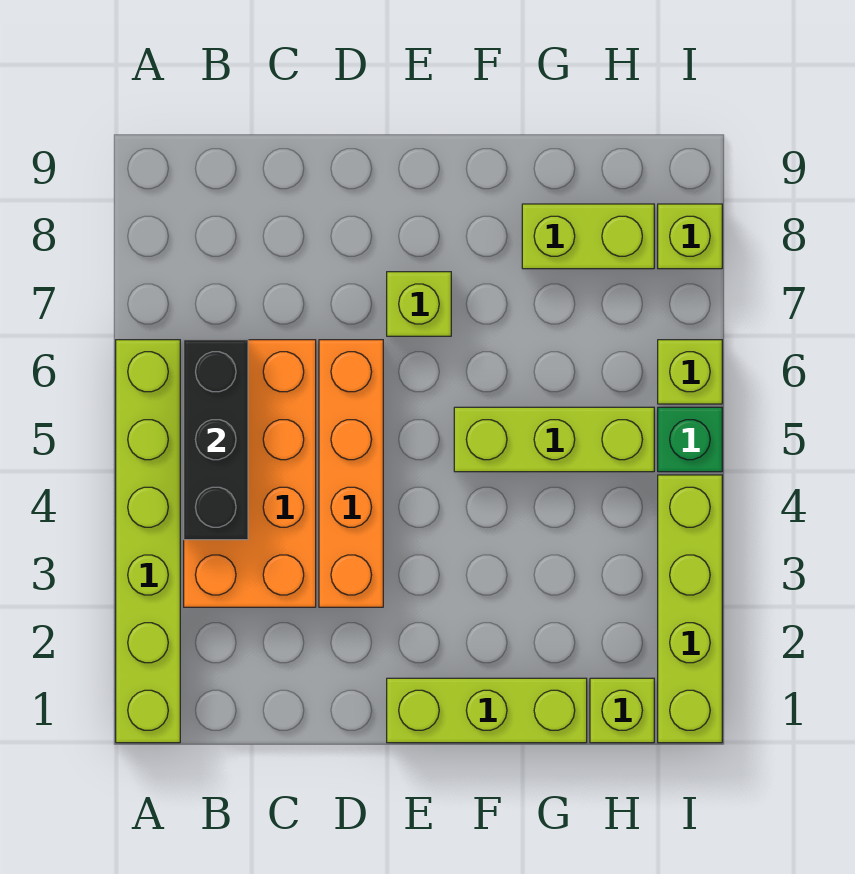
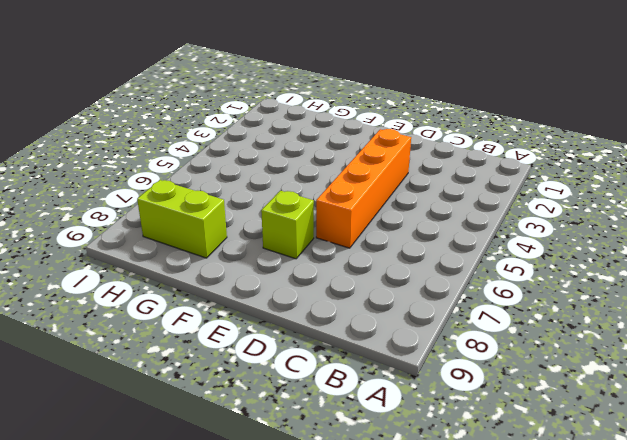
none -> lime 1x6 brick [116,340,180,743]
none -> orange 2x4 brick [184,340,316,607]
none -> lime 1x3 brick [387,678,587,743]

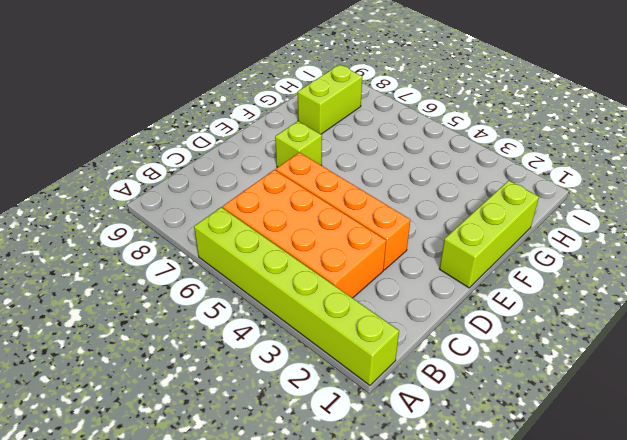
none -> lime 1x3 brick [454,407,654,472]
none -> lime 1x1 brick [590,678,654,743]
none -> lime 1x4 brick [658,475,722,743]

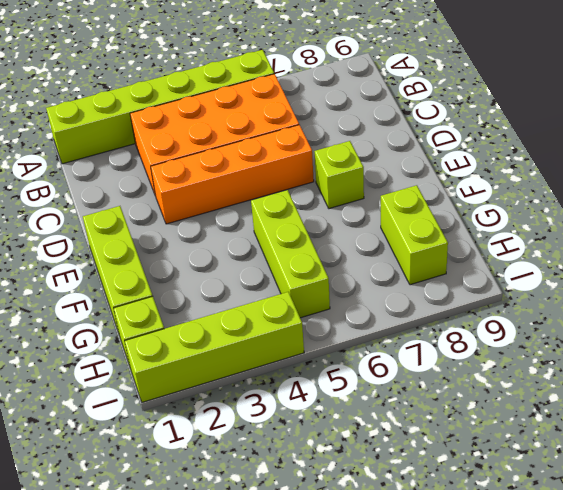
none -> green 1x1 brick [658,407,722,472]
none -> lime 1x1 brick [658,340,722,404]
none -> lime 1x1 brick [658,204,722,269]

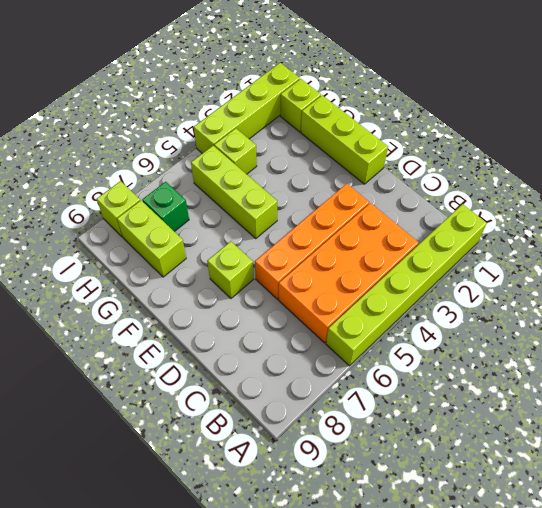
lime 1x1 brick [214,128,257,174] -> lime 1x1 brick moved to [658,340,722,404]
green 1x1 brick [142,182,189,232] -> green 1x1 brick moved to [658,407,722,472]
none -> black 1x3 brick [184,340,248,540]

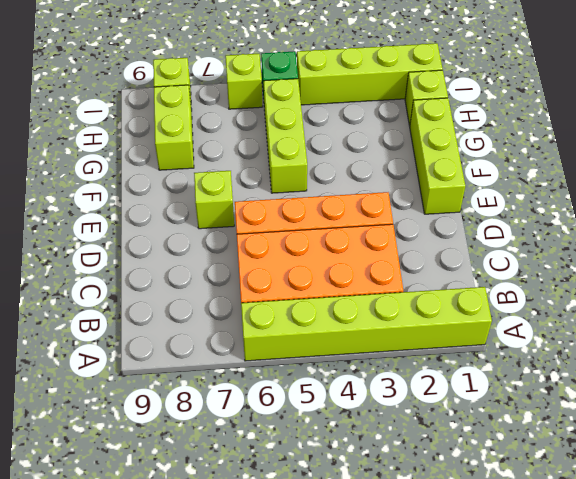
none -> black 1x3 brick [184,340,248,540]

